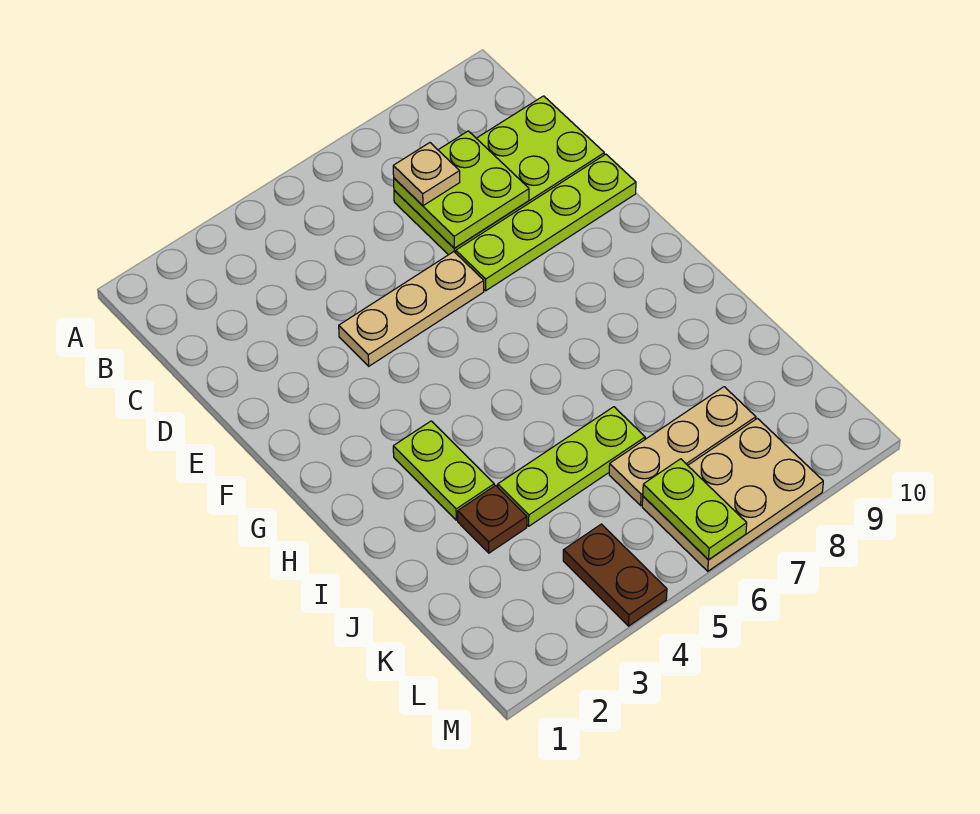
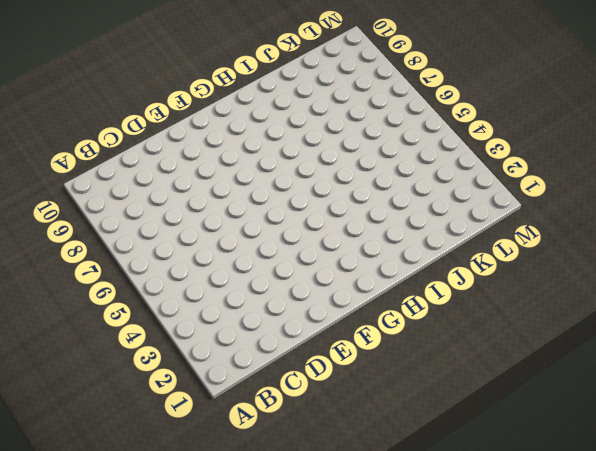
none -> lime 2x4 plate [394,96,604,255]
none -> tan 1x3 plate [339,252,484,366]
none -> lime 1x4 plate [456,154,636,291]

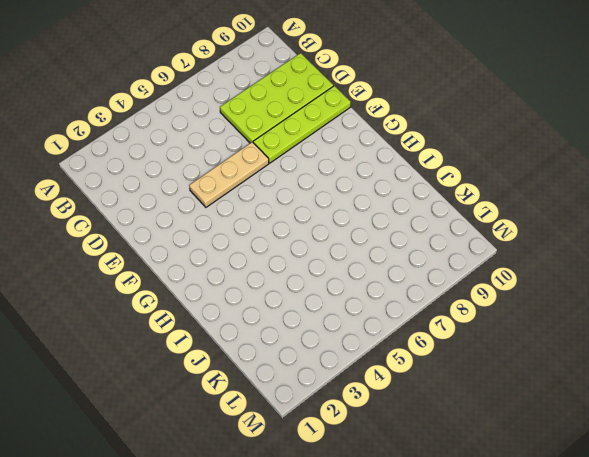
none -> lime 1x2 plate [393,421,494,520]
none -> brown 1x1 plate [458,485,527,553]
none -> lime 1x3 plate [498,407,645,526]

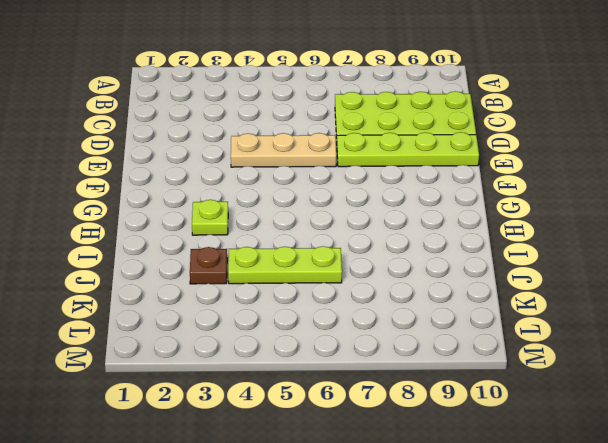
lime 1x1 plate [192,200,228,235] -> lime 1x2 plate [393,421,494,520]
none -> tan 1x3 plate [609,387,756,505]
none -> brown 1x2 plate [563,524,667,626]
none -> tan 2x3 plate [642,418,823,571]

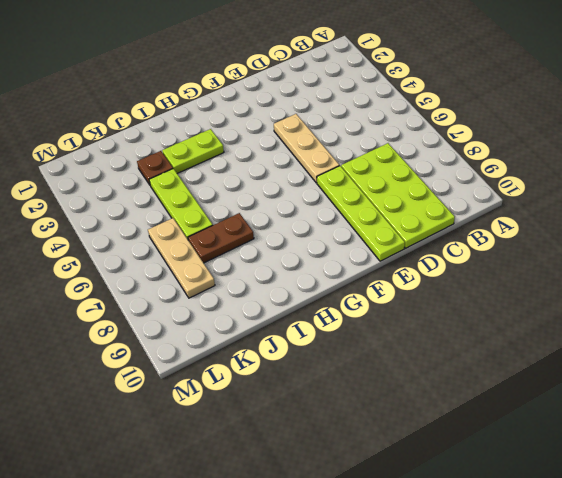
brown 1x2 plate [188,213,254,263] -> brown 1x2 plate moved to [563,524,667,626]
none -> tan 2x3 plate [642,418,823,571]
none -> lime 2x2 plate [394,131,529,248]
none -> lime 1x2 plate [643,459,747,560]

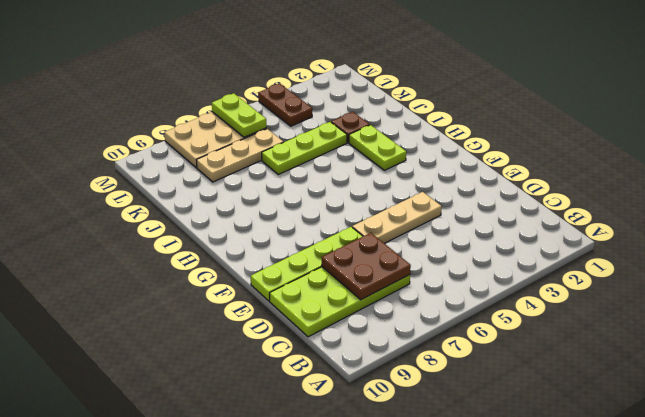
brown 2x2 plate [322,233,411,300] -> lime 2x2 plate [394,131,529,248]
none -> tan 1x1 plate [393,143,460,206]

